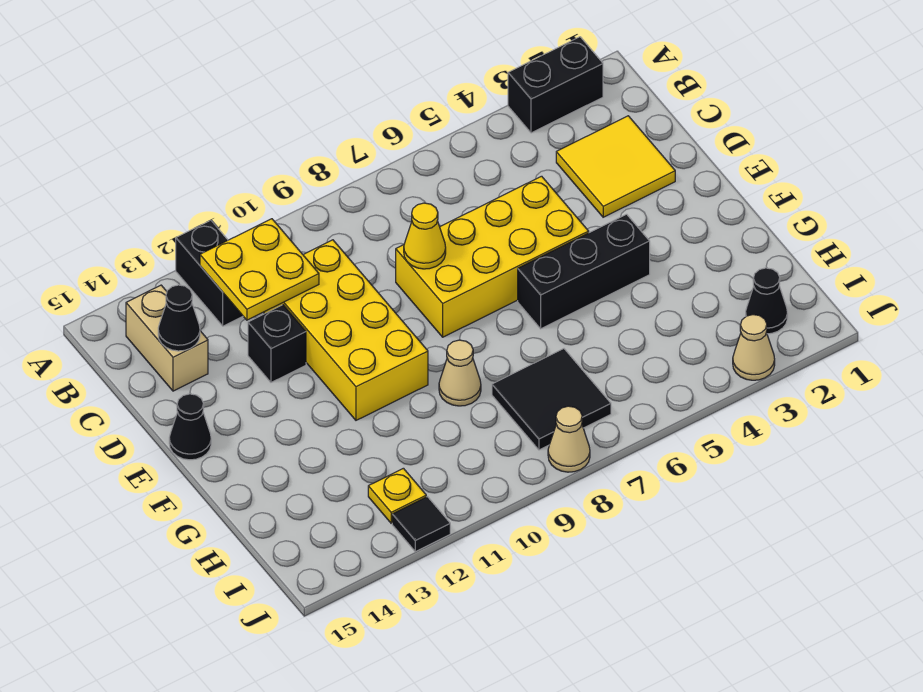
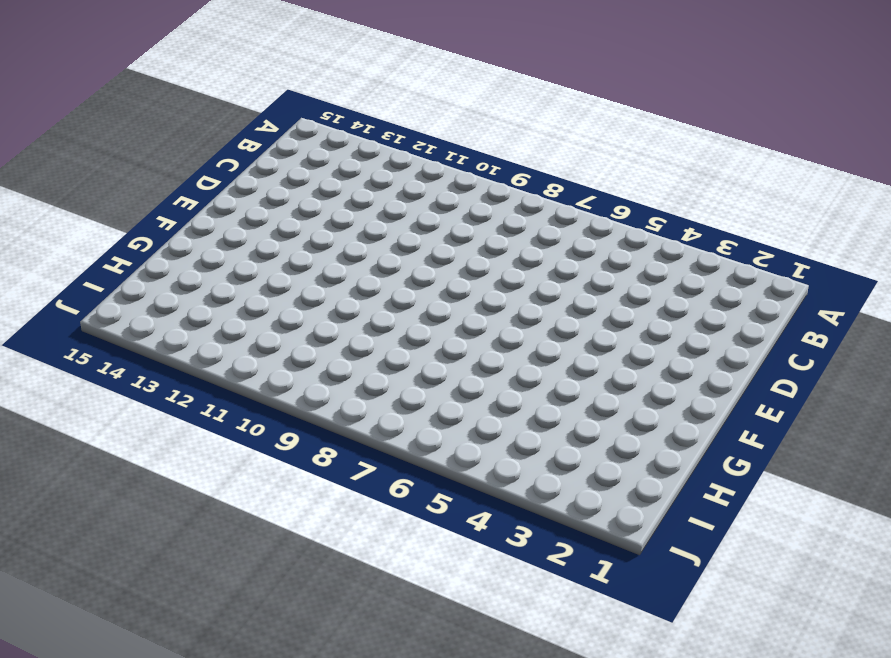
none -> black 1x2 brick [508,37,603,133]
none -> black 1x2 brick [176,220,243,326]
none -> tan 1x2 brick [126,285,208,391]

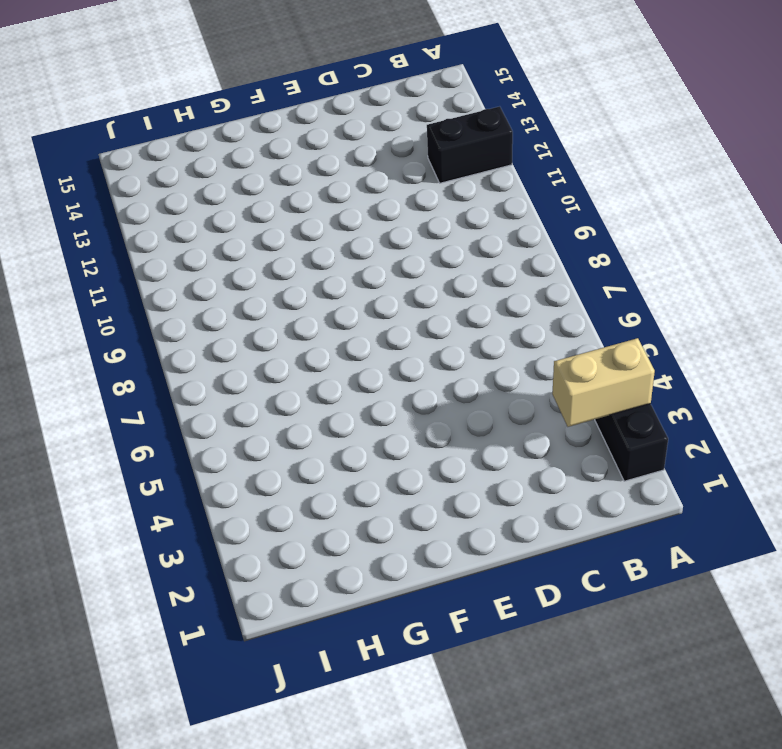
tan 1x2 brick [552,338,655,427] -> tan 1x2 brick moved to [126,285,208,391]
none -> yellow 2x2 tile [556,116,675,217]
none -> yellow 2x4 brick [263,240,428,420]
none -> yellow 2x4 brick [396,176,589,337]

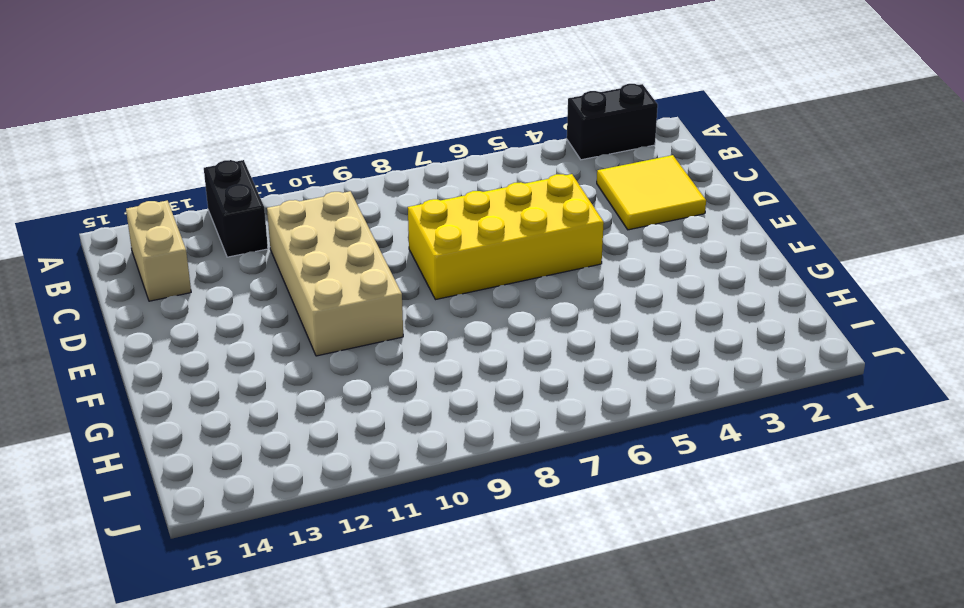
tan 2x4 brick [267,191,403,356] -> yellow 2x4 brick [263,240,428,420]
none -> black 1x1 brick [248,305,306,382]
none -> black 1x1 cone [169,394,211,460]
none -> black 1x3 brick [518,214,650,329]

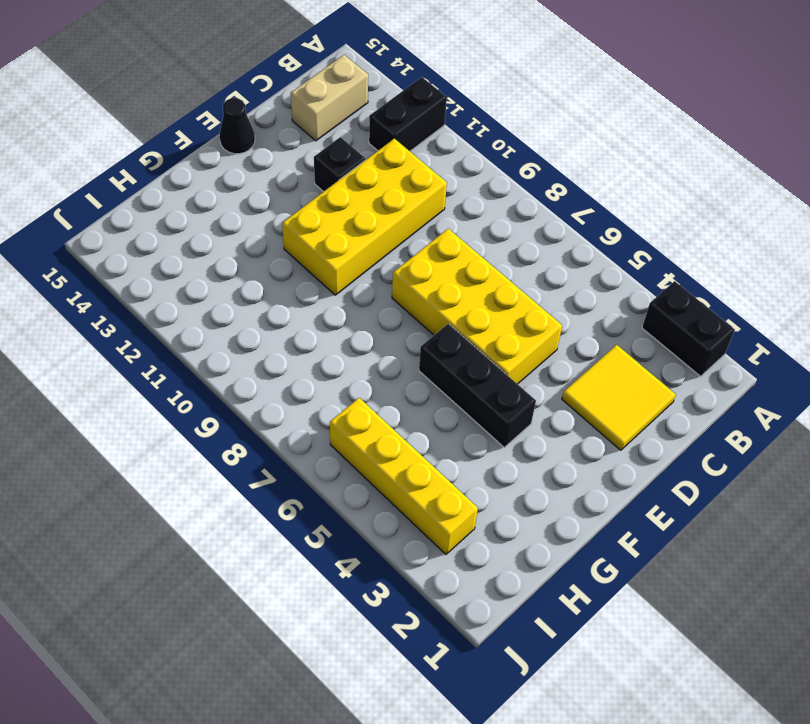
yellow 1x4 brick [330,398,478,554] -> none
none -> tan 1x1 cone [439,340,481,406]
none -> black 2x2 tile [492,349,611,450]
none -> black 1x1 cone [746,268,788,334]

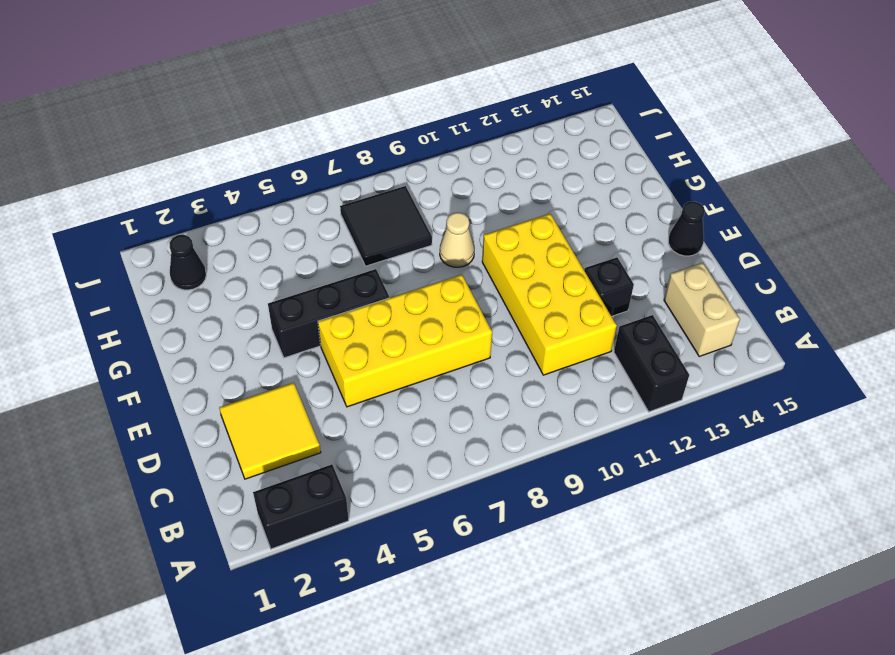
none -> yellow 1x1 plate [368,468,426,523]
none -> tan 1x1 cone [733,315,775,380]
none -> tan 1x1 cone [548,406,590,472]

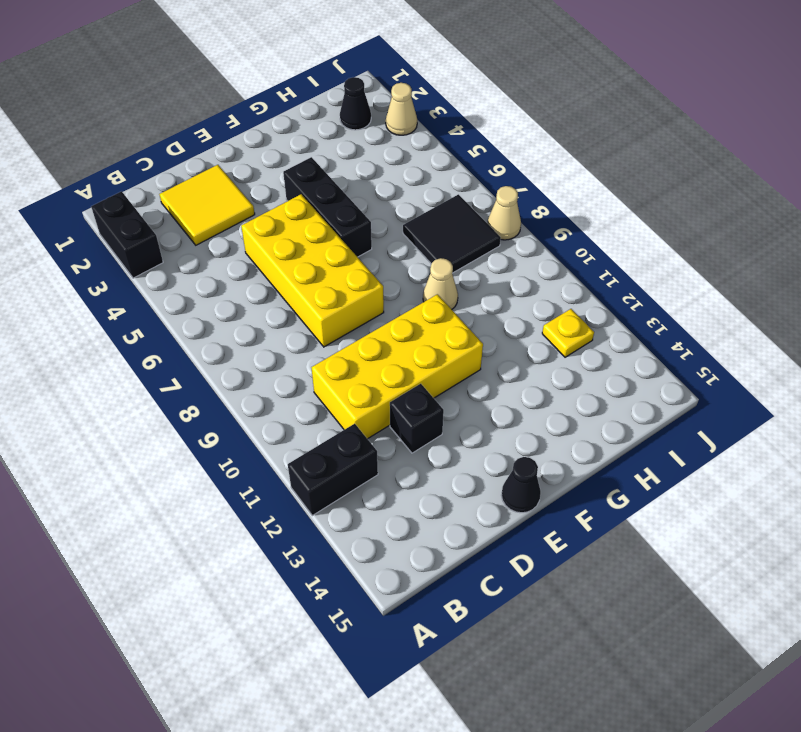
none -> tan 1x2 brick [126,285,208,391]
none -> black 1x1 tile [392,497,450,552]
none -> yellow 2x2 plate [200,219,319,320]

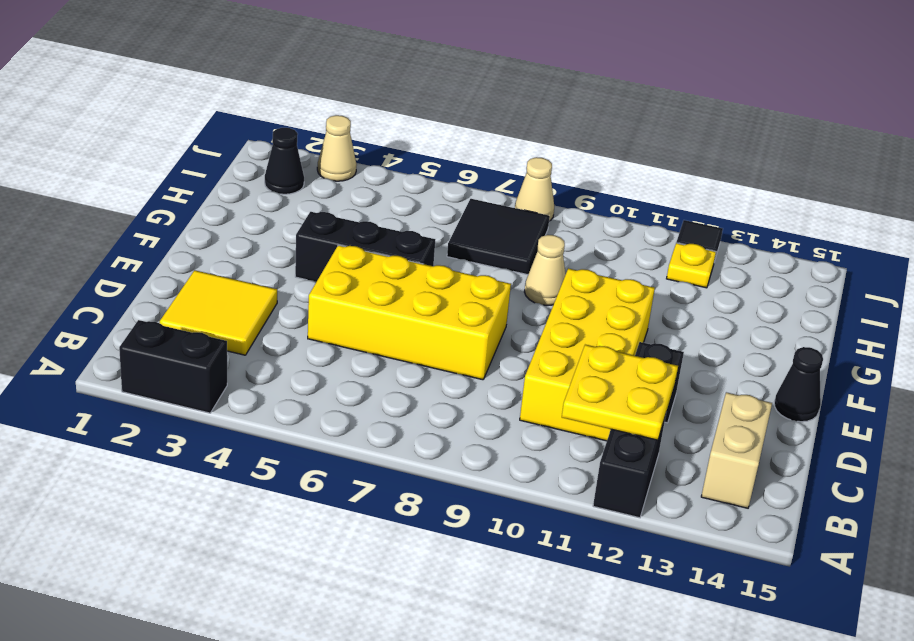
none -> black 1x1 cone [158,285,200,351]
none -> yellow 1x1 cone [404,203,446,269]

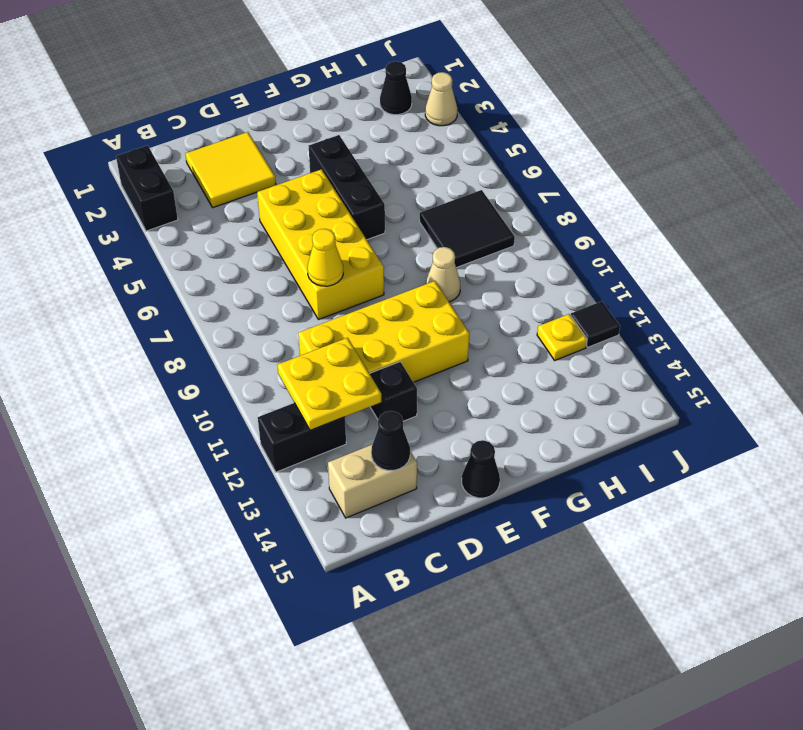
none -> tan 1x1 cone [548,406,590,472]

